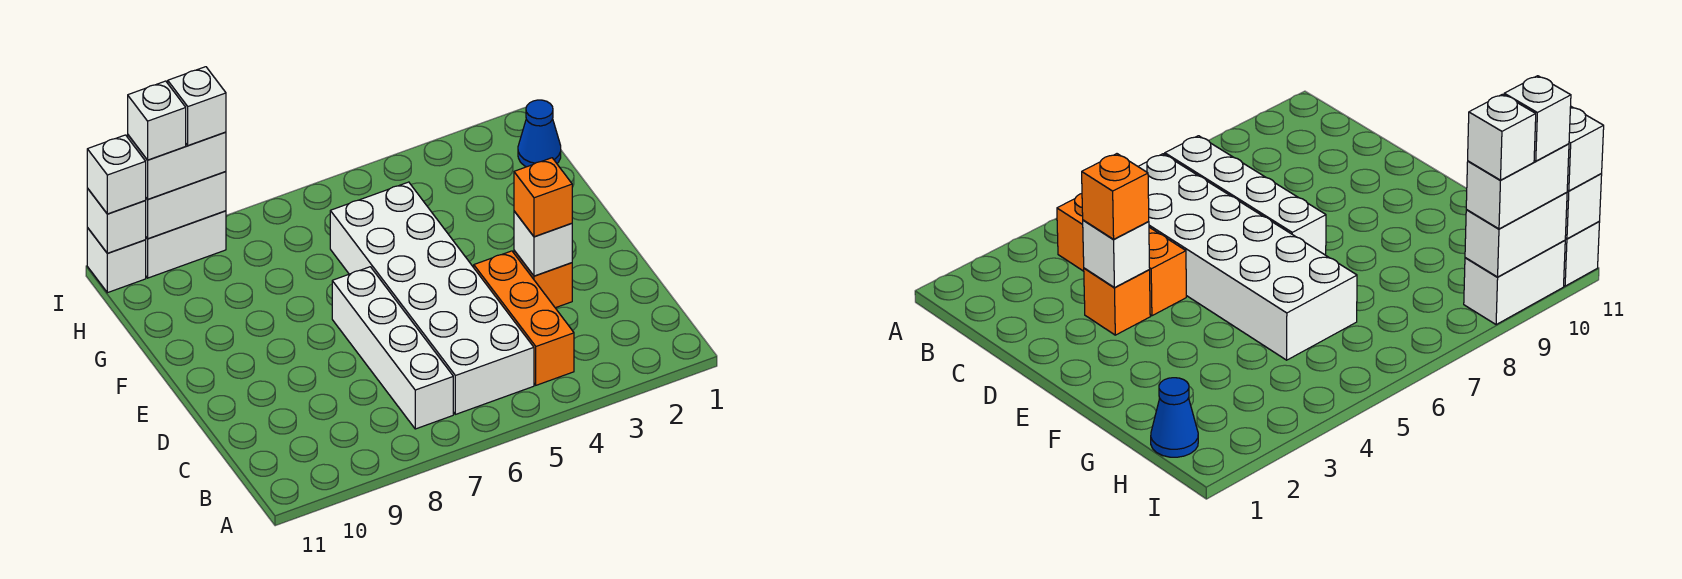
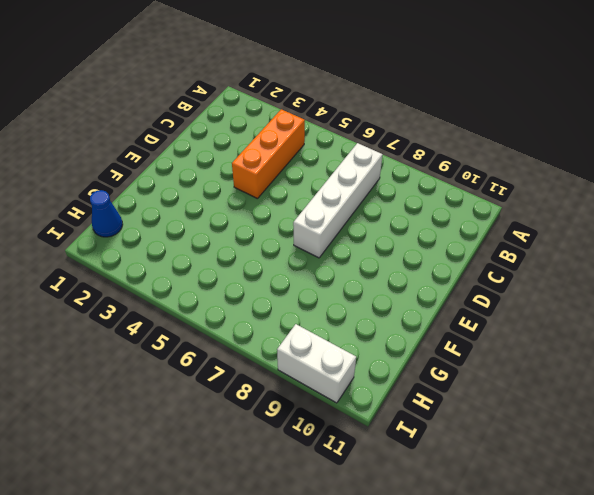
none -> white 2x6 brick [330,182,534,414]
none -> orange 1x1 brick [514,251,572,308]
none -> white 1x1 brick [87,228,146,293]

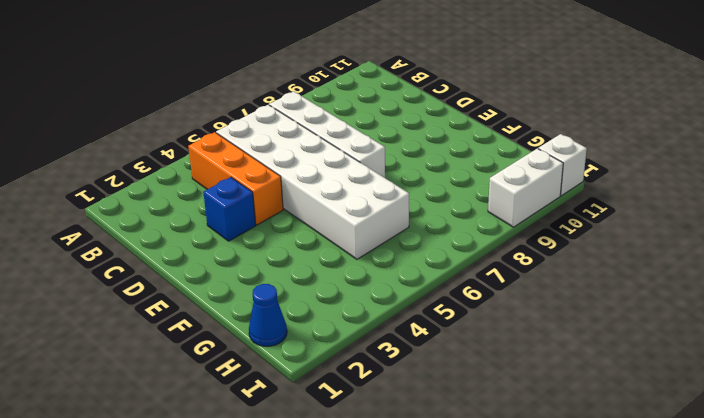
blue 1x1 brick [203,177,256,241] -> orange 1x1 brick [514,251,572,308]
none -> white 1x1 brick [514,211,572,276]
none -> white 1x2 brick [145,172,226,239]
none -> white 1x1 brick [87,188,146,253]

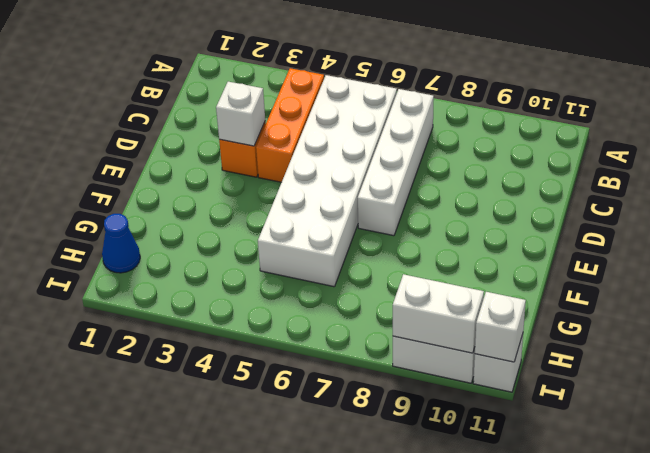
none -> orange 1x1 brick [514,158,572,237]
none -> white 1x2 brick [128,132,226,199]
none -> white 1x1 brick [87,135,146,214]

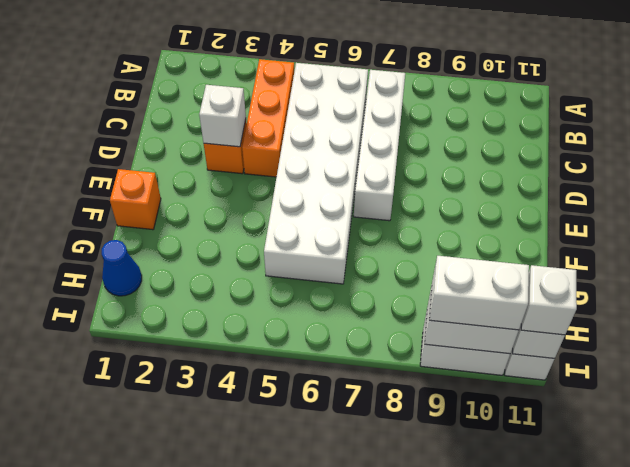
orange 1x1 brick [110,169,161,230] -> orange 1x1 brick moved to [514,158,572,237]
none -> white 1x1 brick [168,67,226,145]
none -> white 1x1 brick [128,81,186,160]

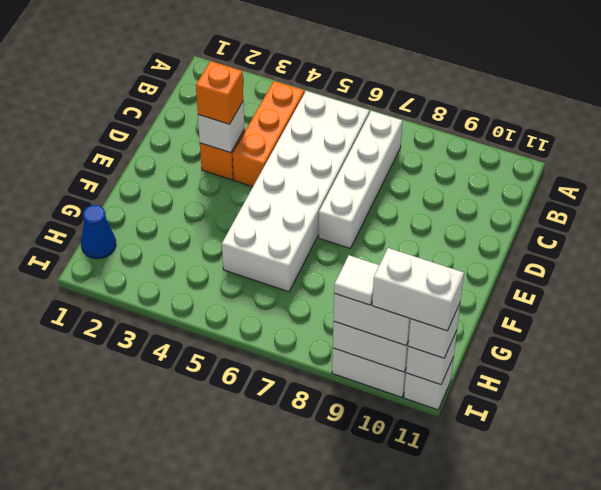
white 1x1 tile [334,255,379,305] -> white 1x1 brick [168,67,226,145]
white 1x2 brick [372,248,464,331] -> white 1x1 brick [128,81,186,160]

